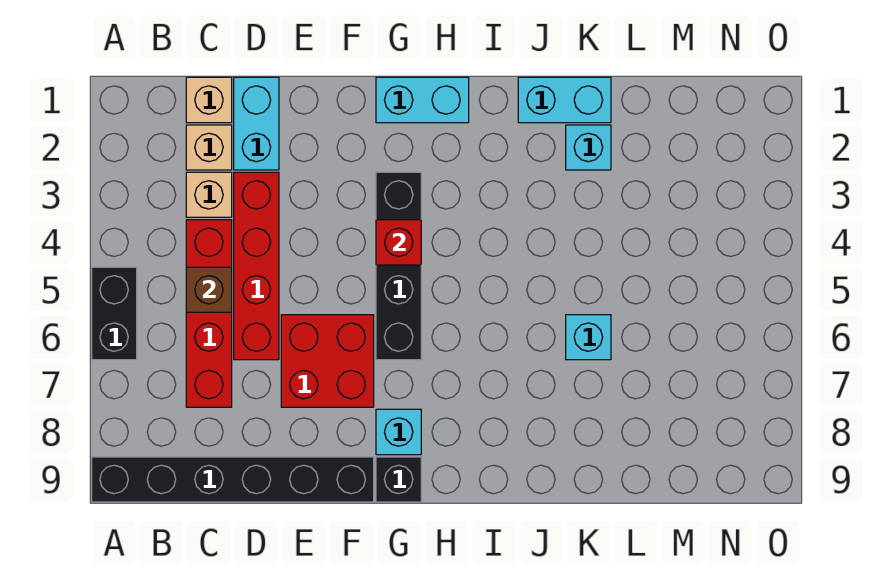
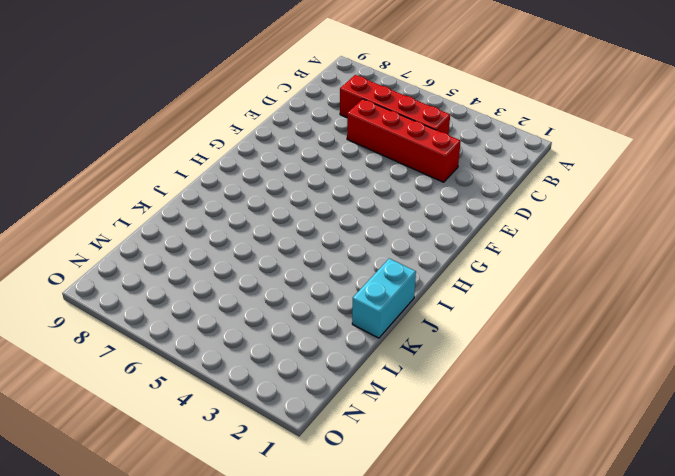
none -> black 1x2 brick [92,267,137,360]
none -> black 1x6 brick [92,457,374,502]
none -> tan 1x1 brick [186,77,232,123]

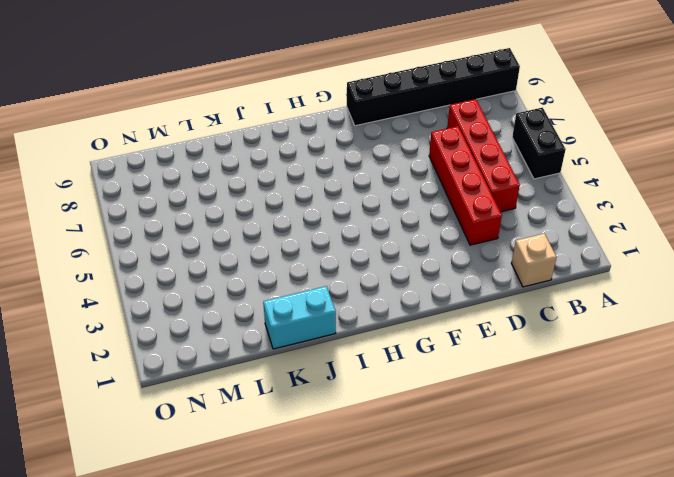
none -> tan 1x1 brick [186,125,232,170]
none -> tan 1x1 brick [186,172,232,217]
none -> cyan 1x2 brick [234,77,279,170]

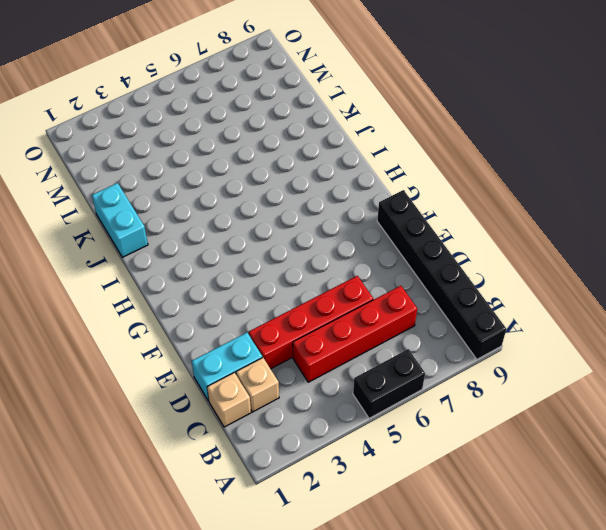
none -> tan 1x1 brick [186,172,232,217]
none -> red 2x2 brick [281,315,374,407]
none -> cyan 1x2 brick [376,77,469,123]

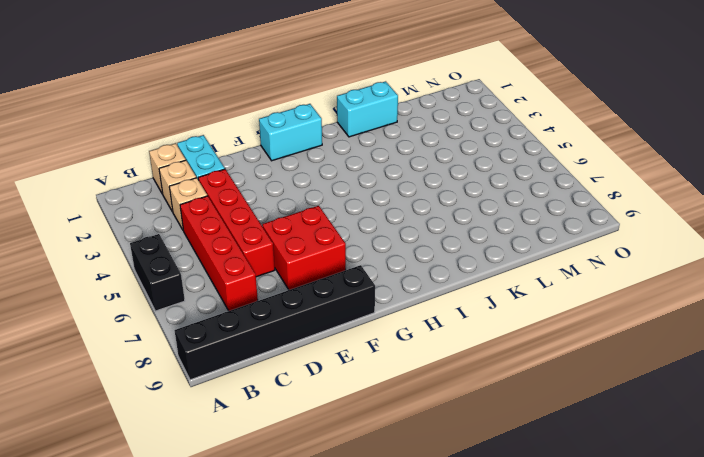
none -> black 1x4 brick [376,172,421,360]
none -> cyan 1x1 brick [376,409,421,455]
none -> black 1x1 brick [376,457,421,502]

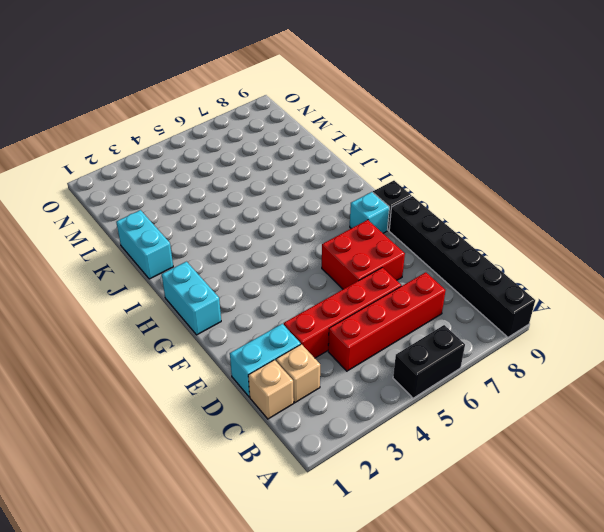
none -> tan 1x1 brick [186,172,232,217]
none -> black 1x4 brick [376,172,421,360]
none -> cyan 1x1 brick [566,125,611,170]

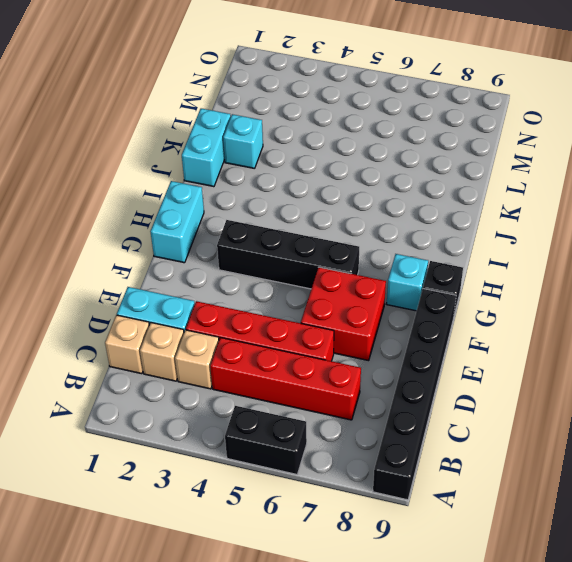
none -> cyan 1x1 brick [566,315,611,360]
none -> brown 1x1 brick [186,267,232,312]
none -> red 1x1 brick [376,220,421,265]

